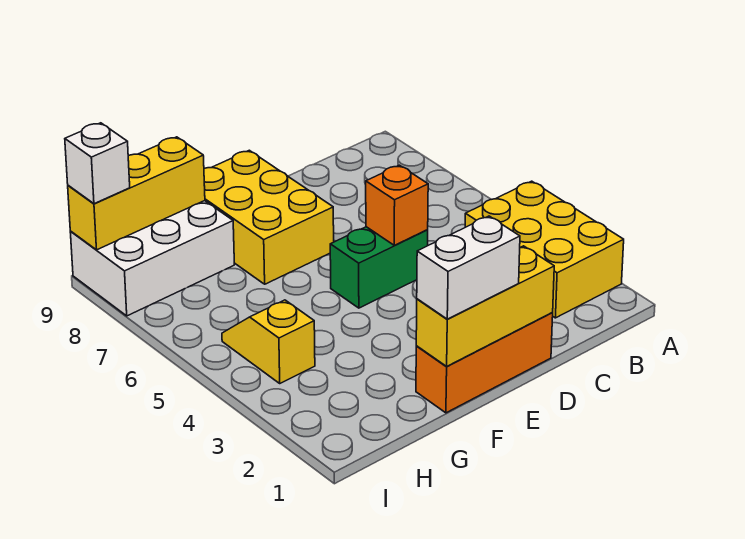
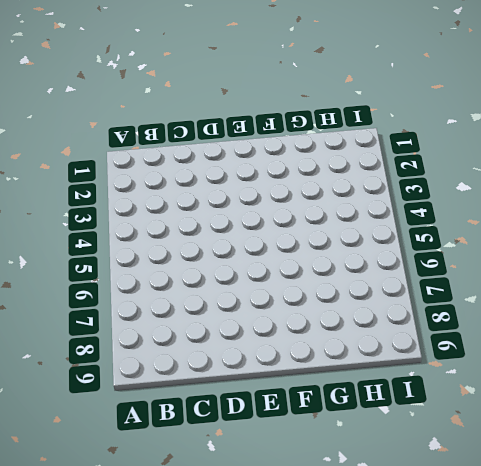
none -> yellow 2x3 brick [465,181,624,318]
none -> orange 1x3 brick [416,313,553,413]

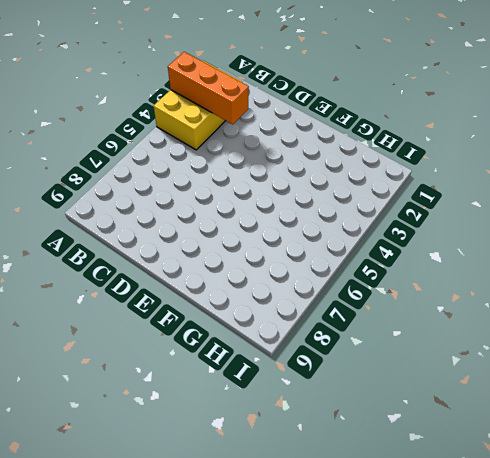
orange 1x3 brick [168,52,249,124] -> orange 1x3 brick moved to [416,313,553,413]
none -> green 1x2 brick [330,227,428,308]
none -> yellow 2x3 brick [204,150,334,284]

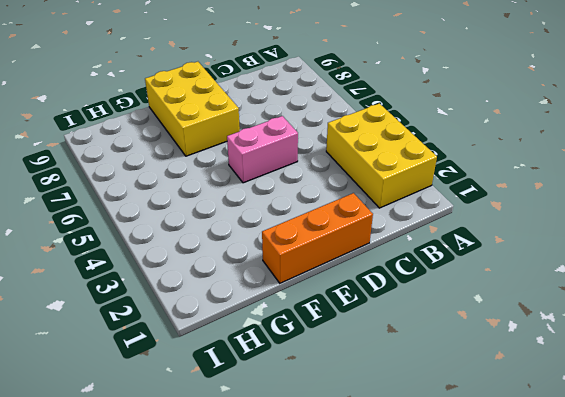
pink 1x2 brick [227,116,298,183] -> green 1x2 brick [330,227,428,308]
none -> white 2x3 brick [70,201,234,316]
none -> yellow 1x2 slope [222,300,315,383]

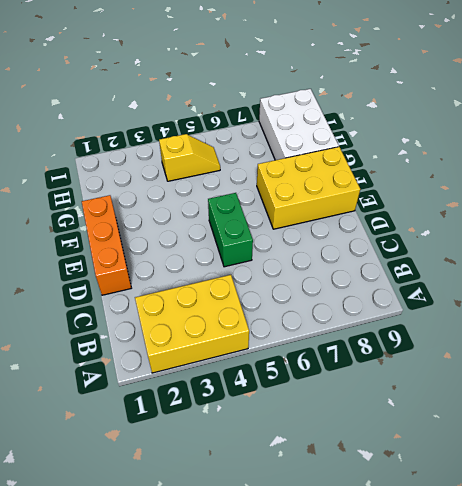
none -> yellow 1x3 brick [416,246,554,367]
none -> orange 1x1 brick [366,165,428,245]

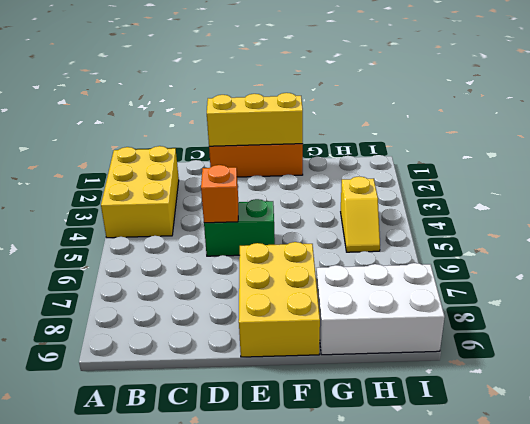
none -> yellow 1x3 brick [68,137,205,250]
none -> white 1x2 brick [417,216,520,319]

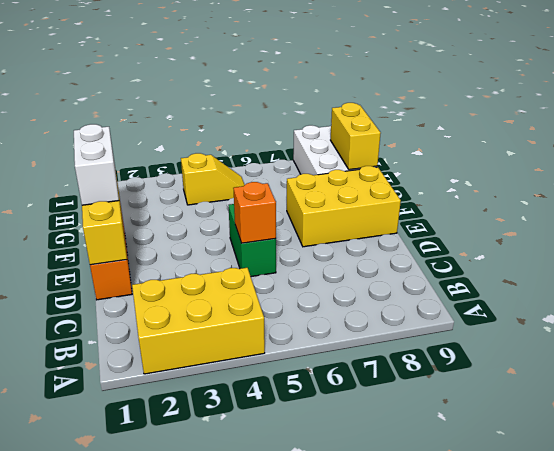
yellow 1x2 brick [331,103,381,170] -> yellow 1x3 brick [68,137,205,250]
none -> white 1x1 brick [65,123,130,204]

